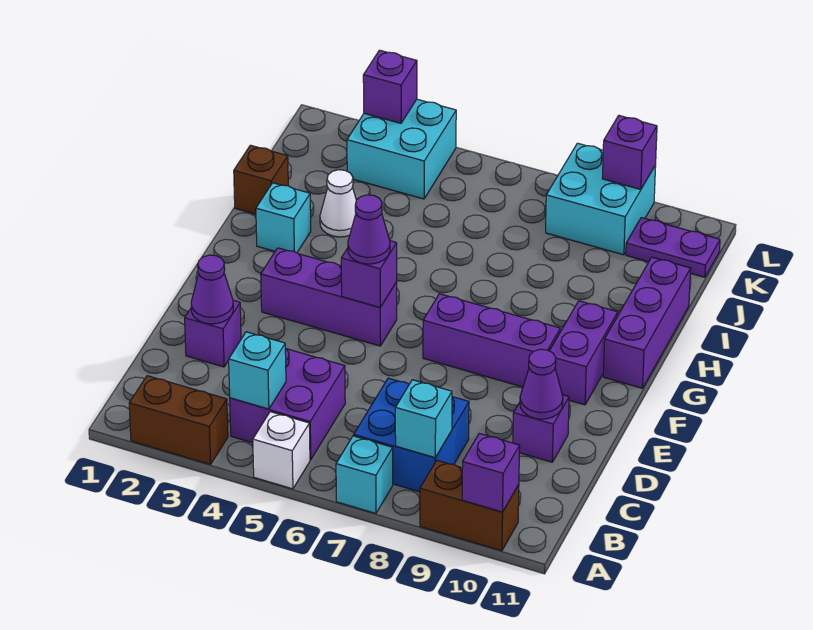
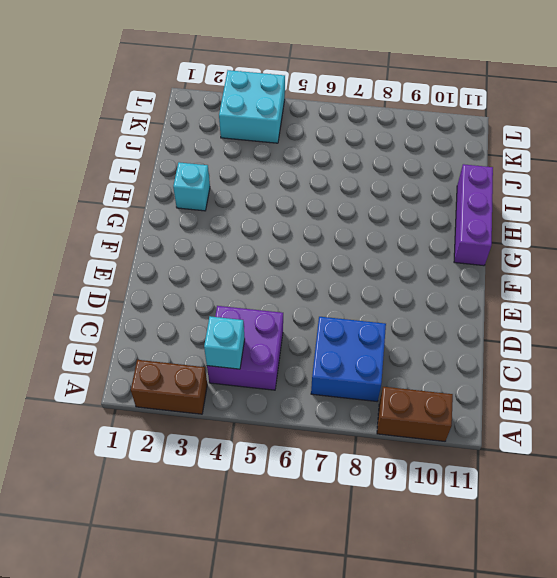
none -> white 1x1 brick [253,412,310,489]
none -> cyan 1x1 brick [336,436,393,513]
none -> purple 1x1 brick [185,300,241,367]

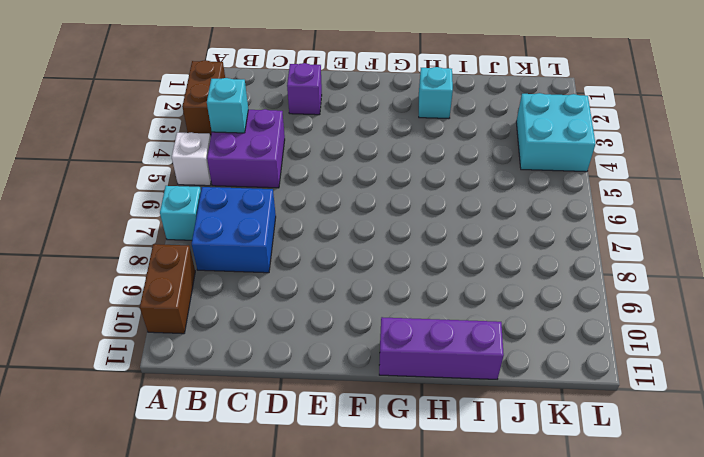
none -> purple 1x1 brick [513,395,569,462]
none -> purple 1x3 brick [261,248,397,346]
none -> purple 1x3 brick [423,294,560,387]

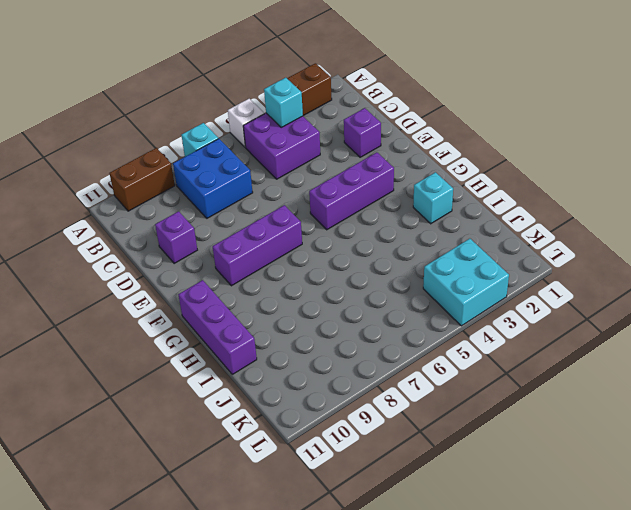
none -> purple 1x2 brick [550,301,618,405]
none -> brown 1x1 brick [234,145,288,214]
none -> white 1x1 cone [320,170,356,237]

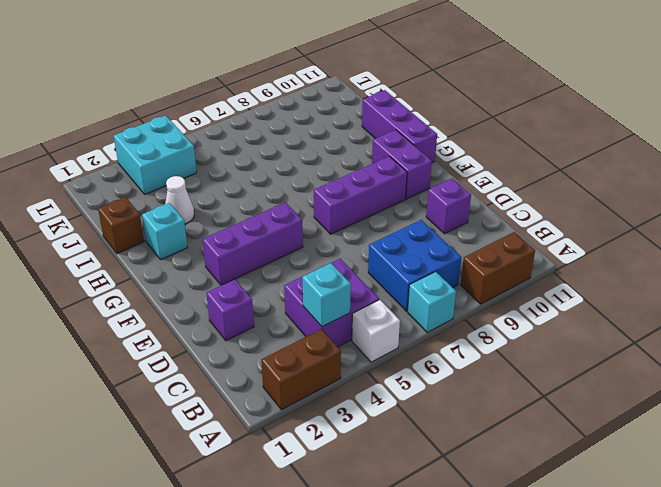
none -> cyan 2x2 brick [546,143,656,255]
none -> purple 1x2 plate [626,218,720,277]
none -> purple 1x1 brick [462,433,520,512]

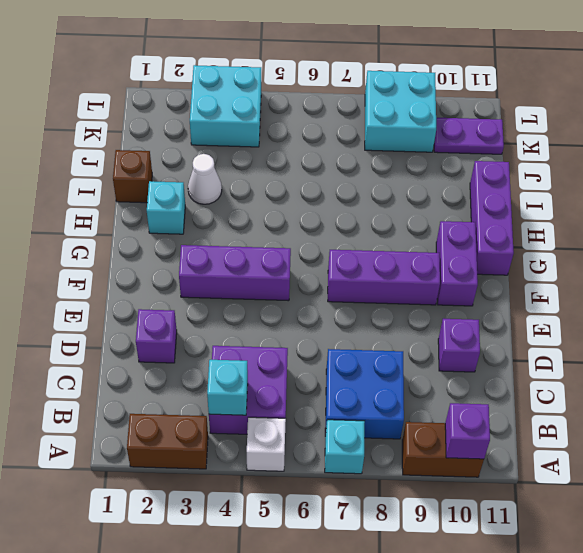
none -> cyan 1x1 brick [395,380,452,458]
none -> purple 1x1 cone [191,255,233,324]
none -> purple 1x1 cone [520,349,563,419]

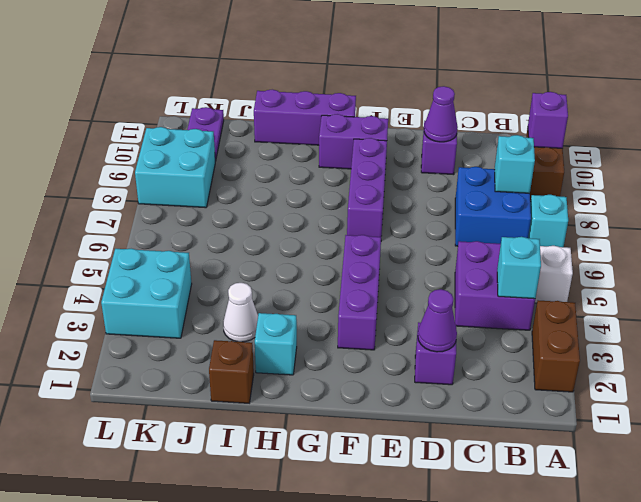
none -> purple 1x1 brick [341,241,397,307]
none -> purple 1x1 brick [363,50,417,123]
none -> purple 1x1 brick [602,116,657,189]

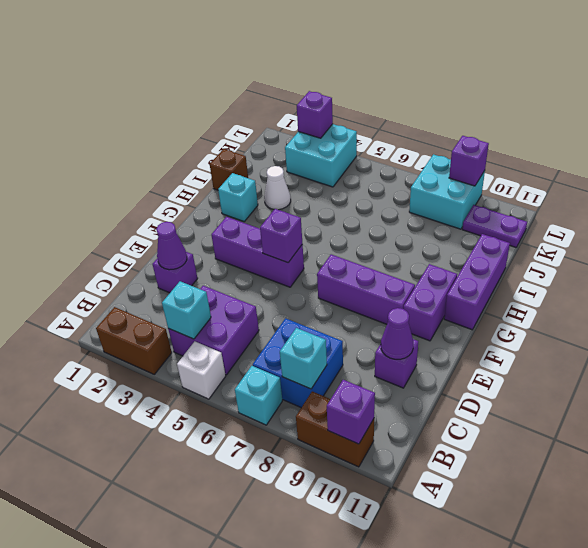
none -> purple 1x1 cone [348,195,390,264]

